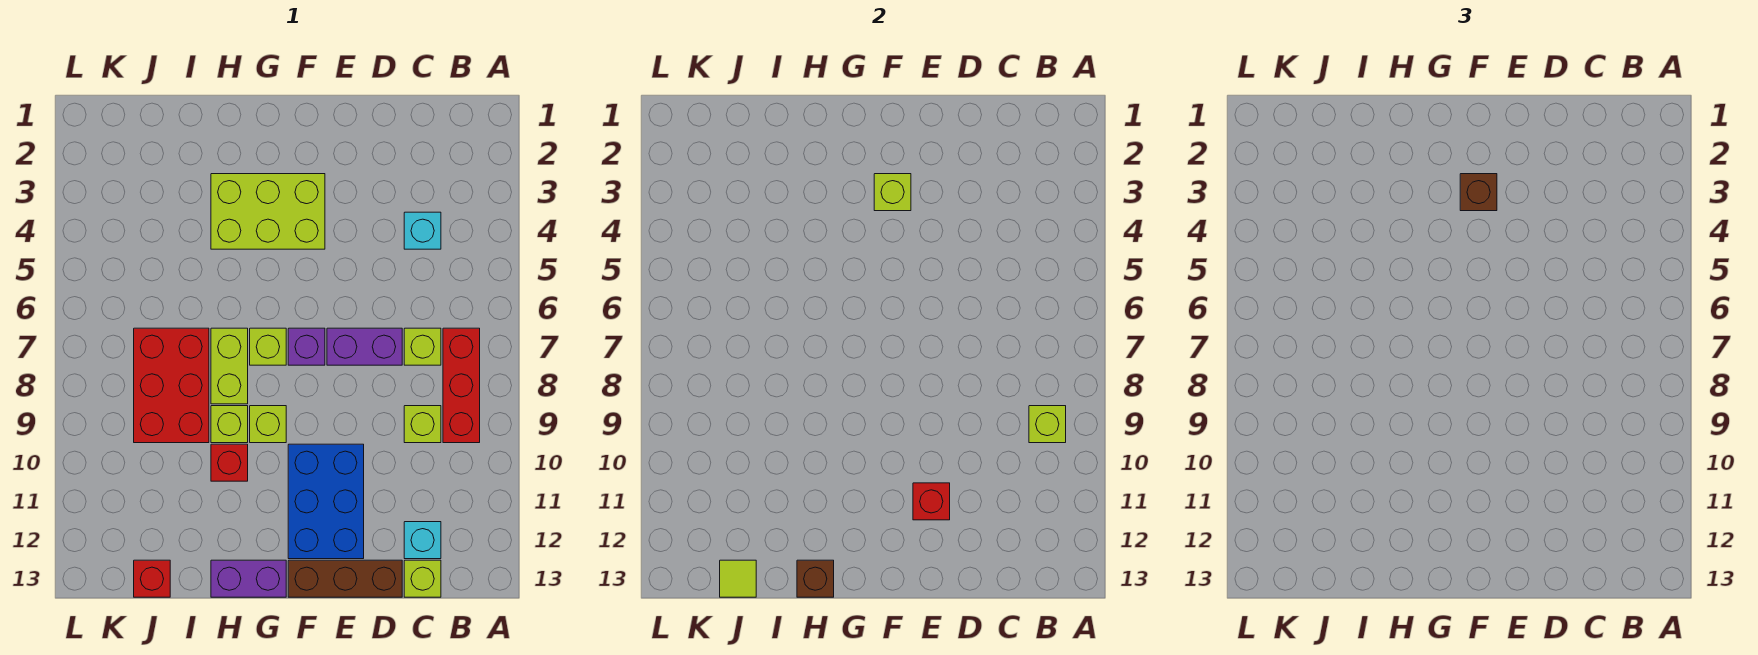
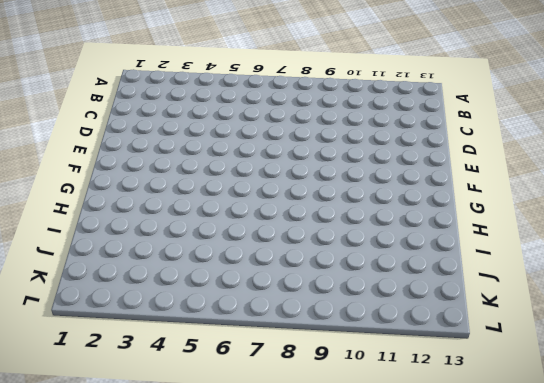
none -> red 1x3 brick [443,328,480,443]
none -> cyan 1x1 brick [404,212,441,249]
none -> lime 1x1 brick [404,328,441,365]

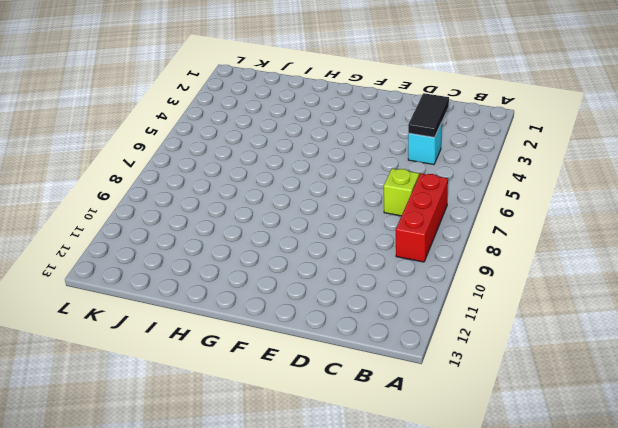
black 1x2 tile [408,93,449,137] -> none
none -> lime 1x1 brick [404,406,441,443]
none -> cyan 1x1 brick [404,522,441,559]
none -> lime 1x1 brick [404,560,441,597]

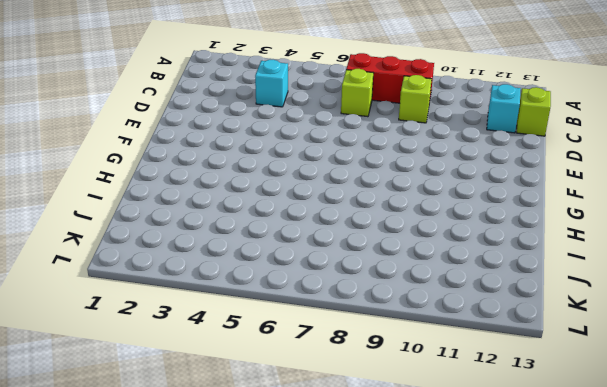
none -> purple 1x2 brick [327,328,402,365]
none -> brown 1x3 brick [288,560,402,597]
none -> blue 2x3 brick [288,444,364,559]

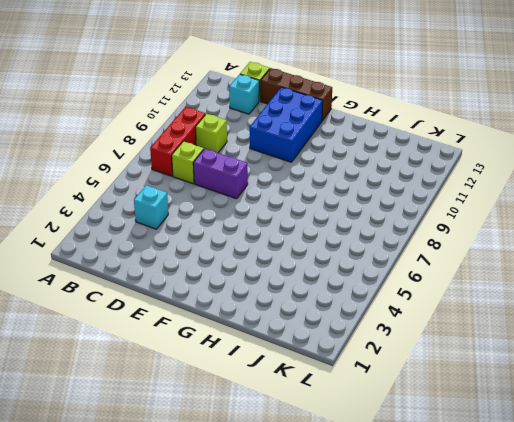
none -> lime 2x3 brick [211,174,325,249]
none -> purple 1x1 brick [288,328,325,365]
none -> lime 1x1 brick [250,328,286,365]

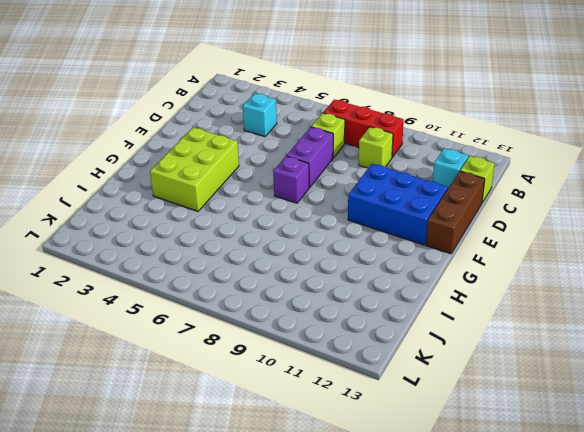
none -> lime 1x1 brick [250,328,286,365]
none -> lime 1x1 brick [250,406,286,443]
none -> purple 1x2 brick [211,560,286,597]

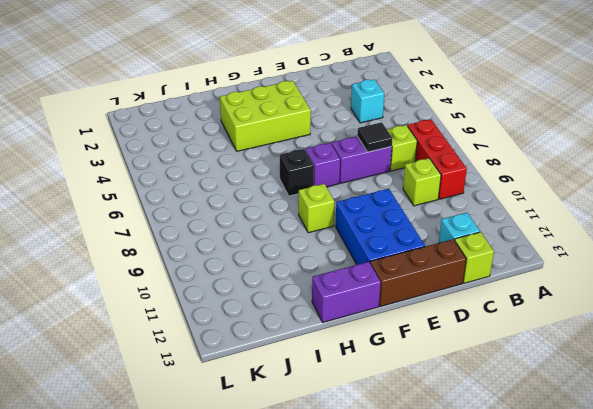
black 1x1 tile [357,122,393,152] -> none
black 1x1 brick [279,149,314,196] -> lime 1x1 brick [250,328,286,365]
none -> lime 1x2 brick [211,328,248,404]
none -> lime 1x1 brick [211,406,248,443]
none -> red 1x1 brick [211,444,248,481]

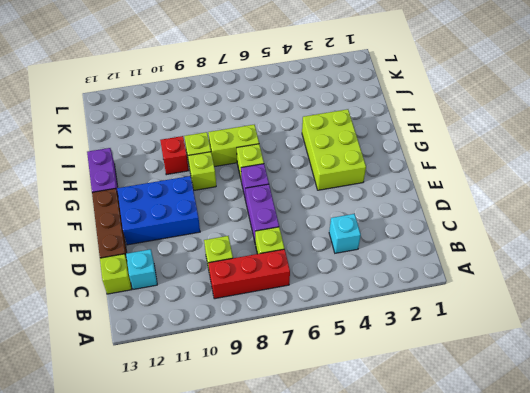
none -> red 2x3 brick [134,328,209,443]
none -> red 1x1 brick [134,560,170,597]
none -> lime 1x1 brick [1029,406,1066,443]

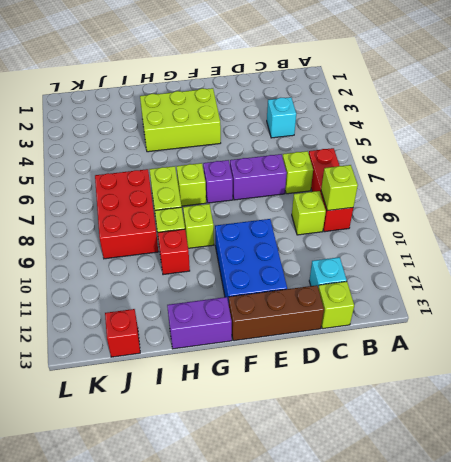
none -> red 1x1 brick [913,483,950,520]
none -> lime 1x1 brick [874,174,911,211]
none -> brown 1x1 brick [797,560,834,597]

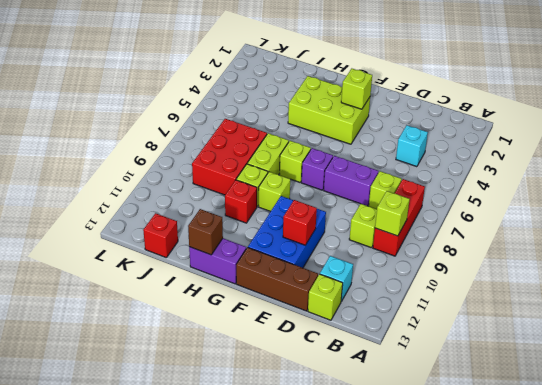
none -> lime 1x1 tile [720,560,756,597]
none -> brown 1x1 brick [1460,174,1497,211]

